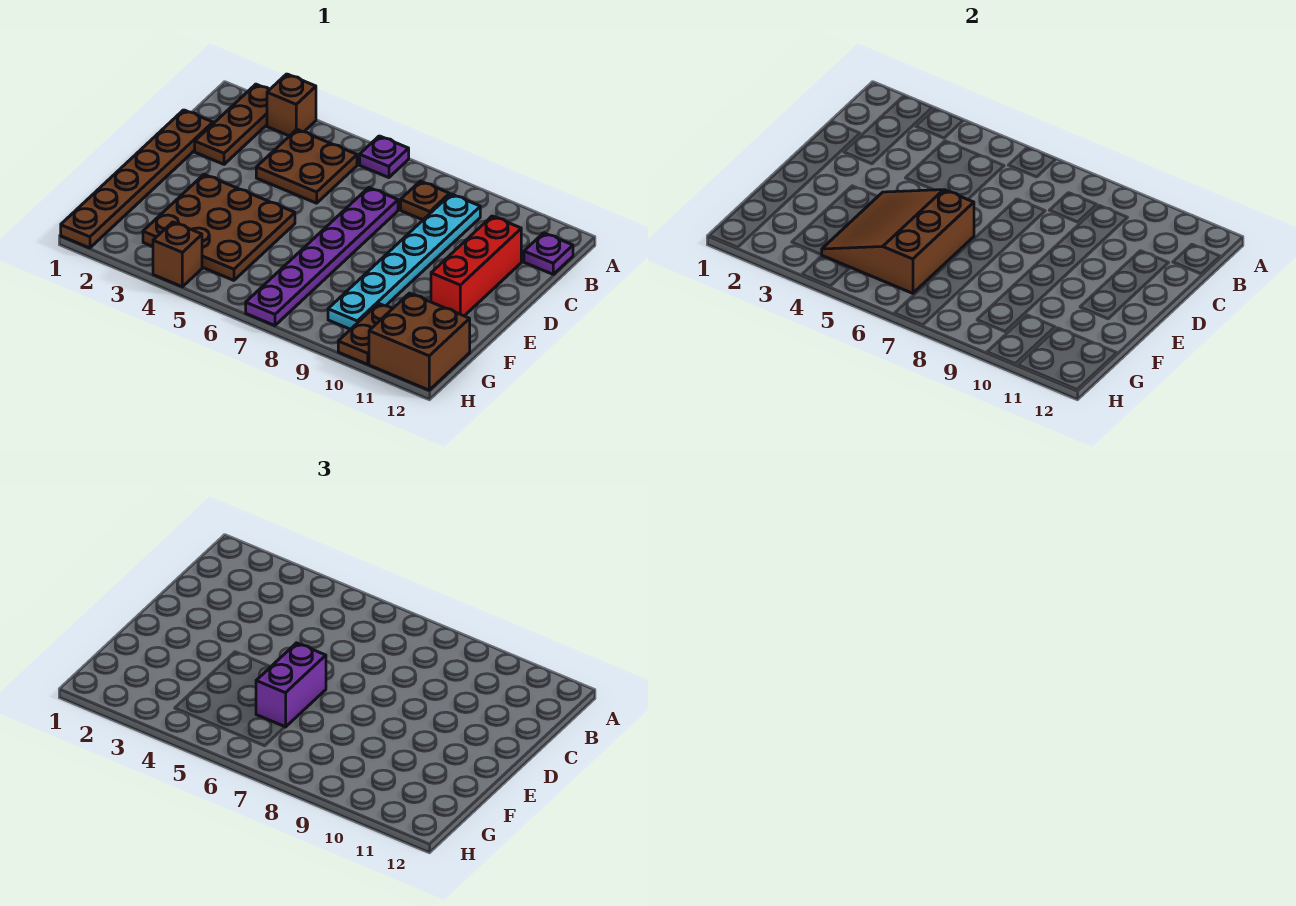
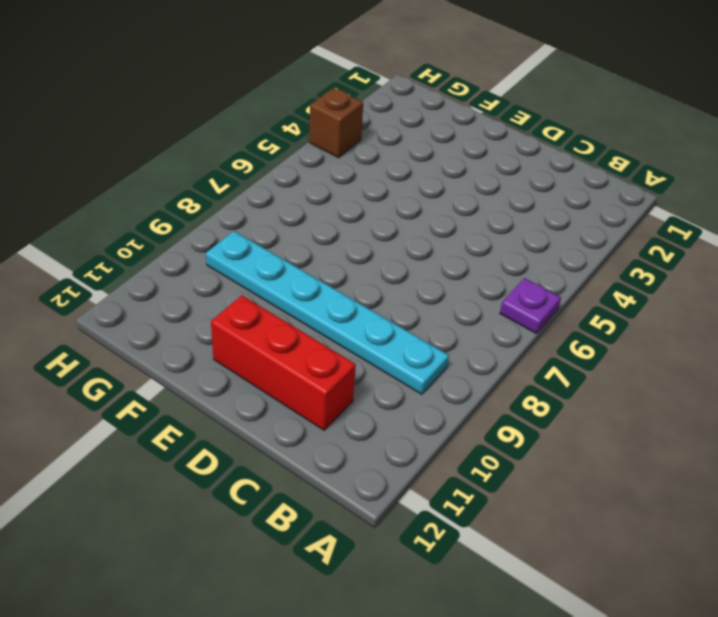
none -> brown 1x3 plate [195,84,270,164]
none -> brown 1x1 brick [267,74,316,136]
none -> brown 2x2 plate [256,130,357,203]

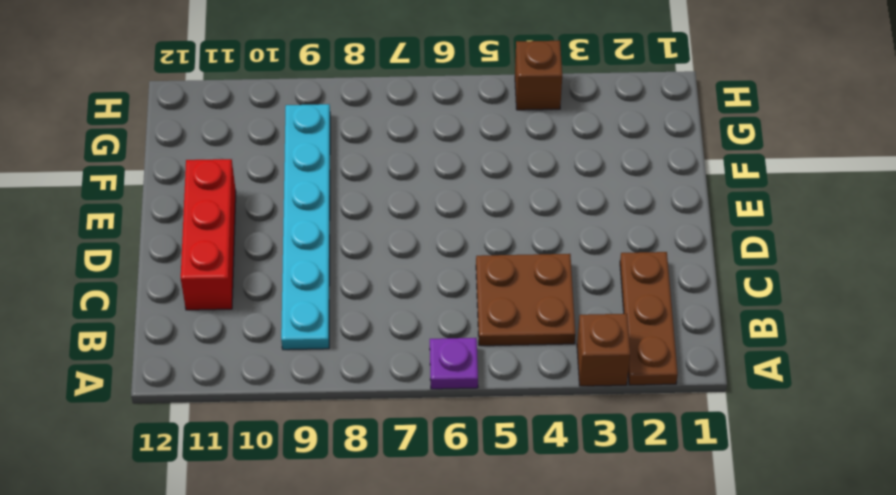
none -> brown 1x1 plate [401,181,450,220]
none -> purple 1x1 plate [524,233,573,274]
none -> brown 1x6 plate [61,110,213,248]

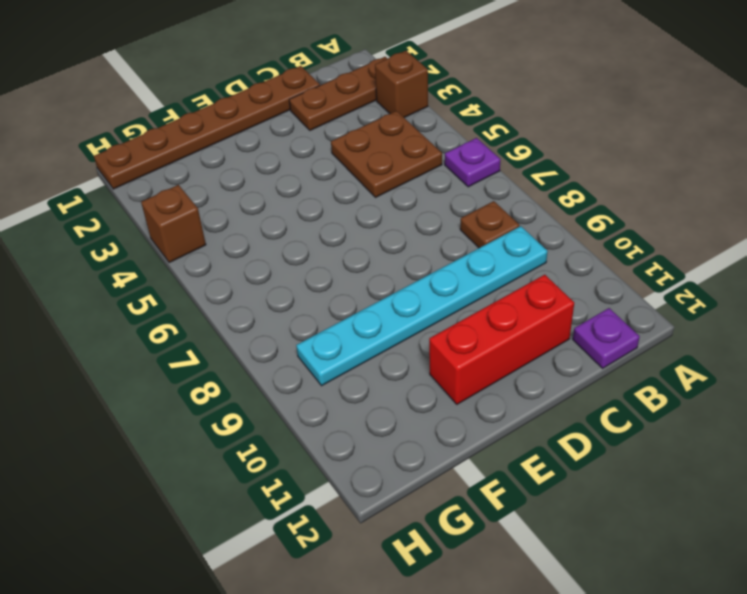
none -> purple 1x6 plate [246,188,398,326]
none -> brown 3x3 plate [143,174,295,280]
none -> brown 1x2 plate [338,303,392,364]

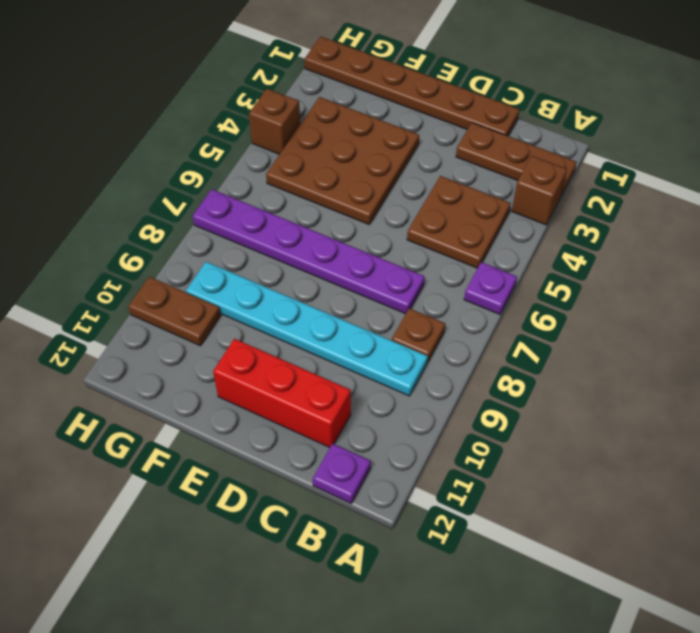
none -> brown 2x2 brick [369,293,470,390]
none -> brown 3x3 slope [822,190,974,293]
none -> purple 1x2 brick [256,643,326,727]

